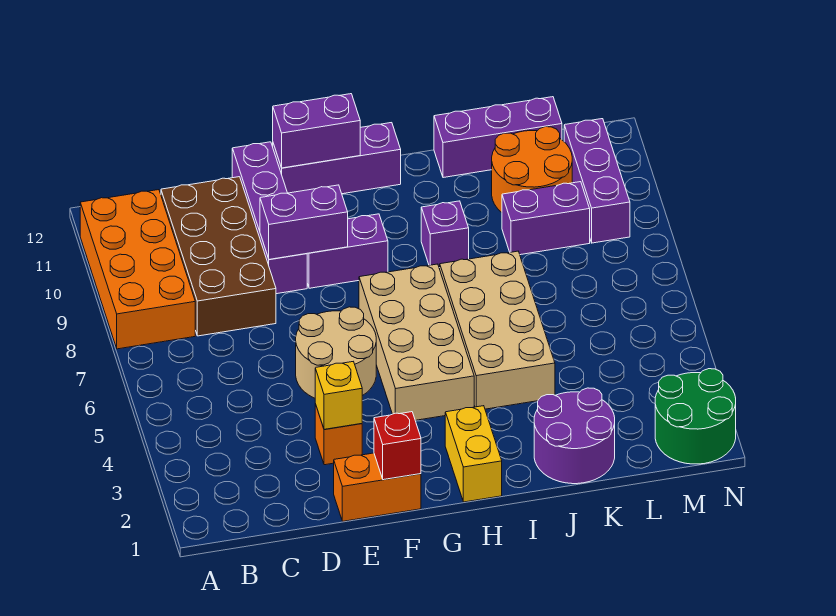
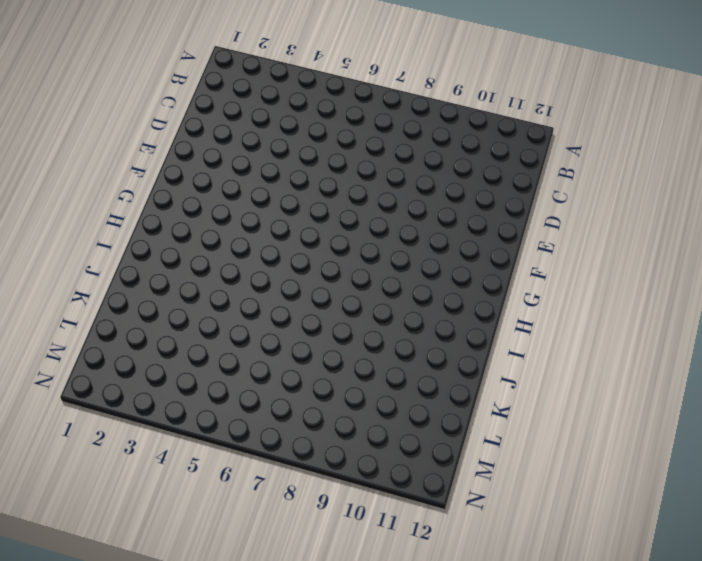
none -> orange 2x4 brick [80,190,195,349]
none -> brown 2x4 brick [161,177,276,336]
none -> orange 1x2 brick [334,453,421,521]

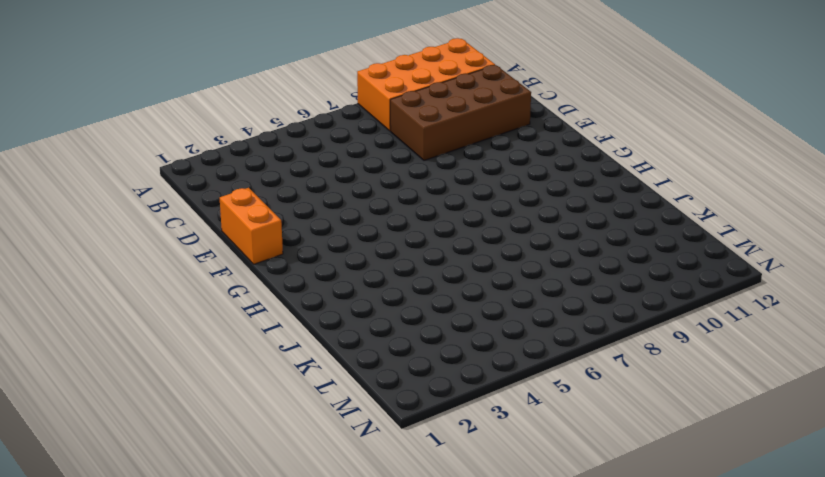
none -> orange 1x1 brick [315,404,362,465]
none -> tan 2x2 round brick [296,307,376,398]
none -> purple 1x4 brick [232,142,307,294]

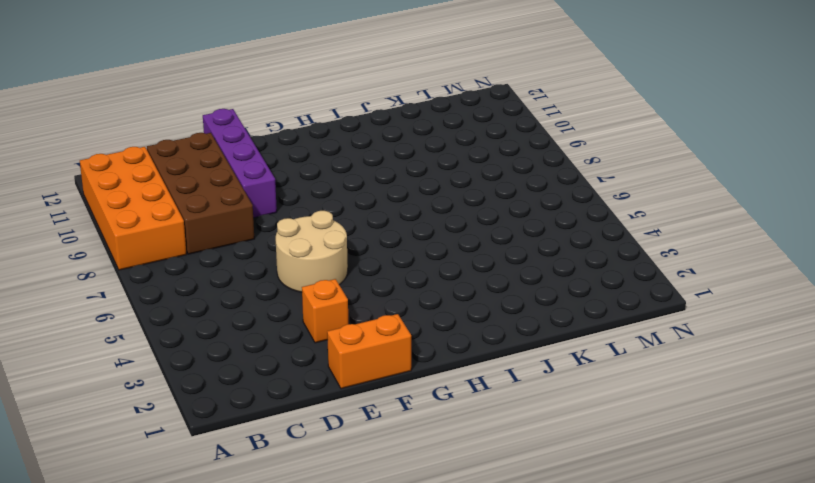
none -> purple 1x2 brick [307,214,388,288]
none -> purple 1x3 brick [273,123,401,194]
none -> tan 2x4 brick [359,264,474,420]

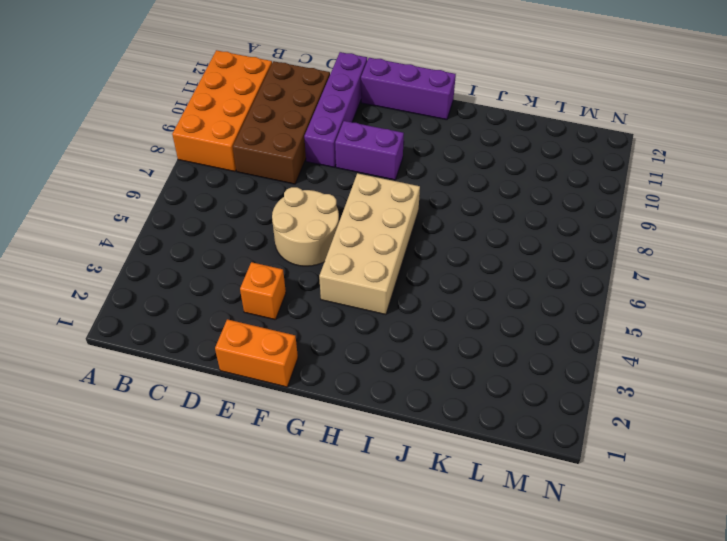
none -> yellow 1x2 brick [445,406,502,502]
none -> tan 2x4 brick [440,251,555,409]
none -> purple 1x1 brick [421,201,469,268]

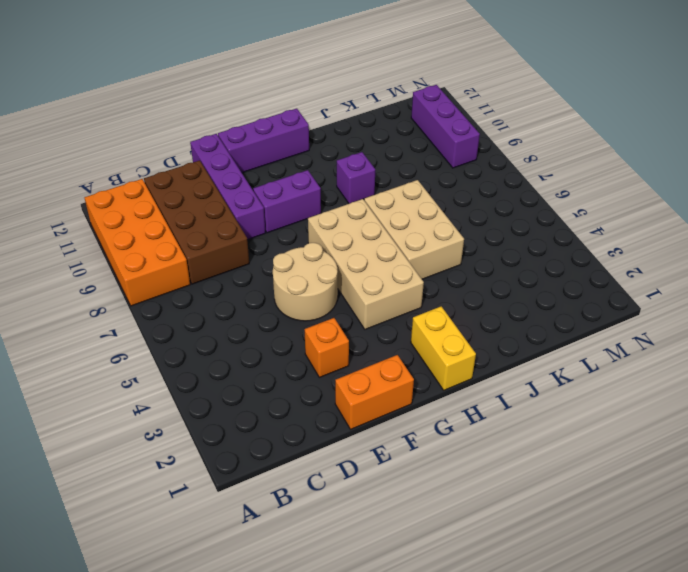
tan 2x3 brick [364,180,464,279] -> tan 2x4 brick [440,251,555,409]
none -> purple 2x2 round brick [534,388,615,484]
none -> purple 1x3 brick [434,97,562,178]
none -> purple 1x2 brick [502,182,590,255]

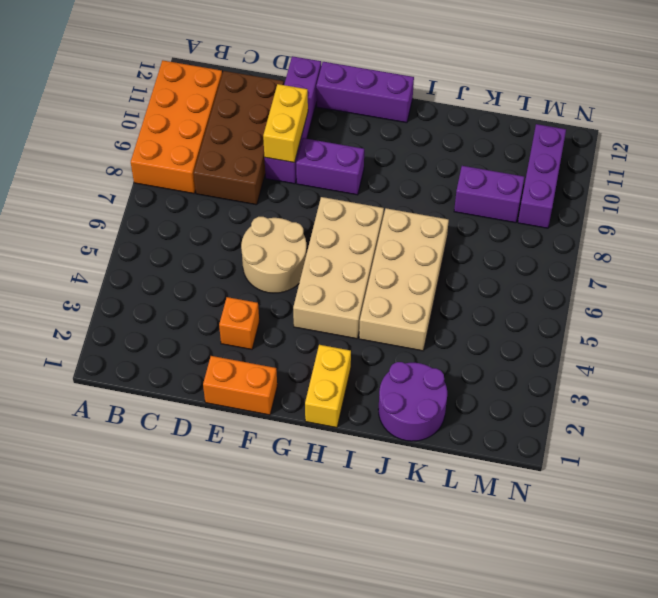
yellow 1x2 brick [263,84,308,163] -> purple 1x2 brick [260,185,348,260]
none -> purple 1x1 brick [421,201,469,268]
none -> purple 1x3 brick [434,97,562,178]
none -> orange 2x2 round brick [492,127,572,212]

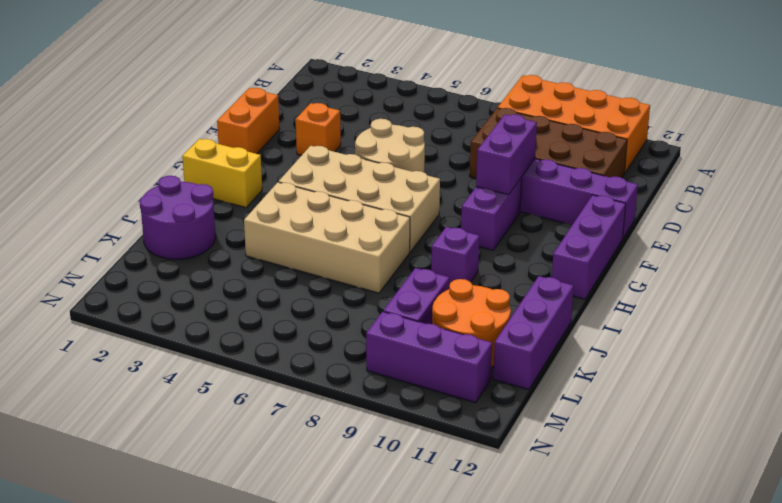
none -> green 2x2 round brick [655,369,736,464]
none -> yellow 1x1 brick [315,362,362,429]
none -> red 1x1 brick [374,412,421,480]

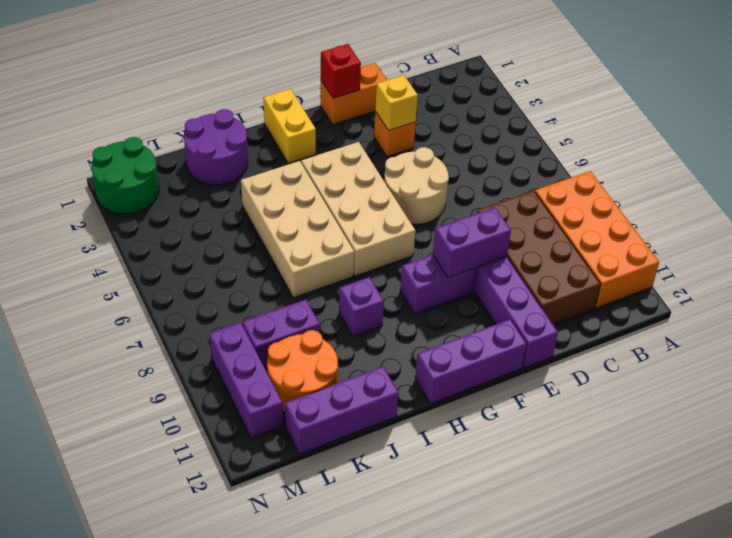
none -> purple 1x2 brick [273,94,360,168]

